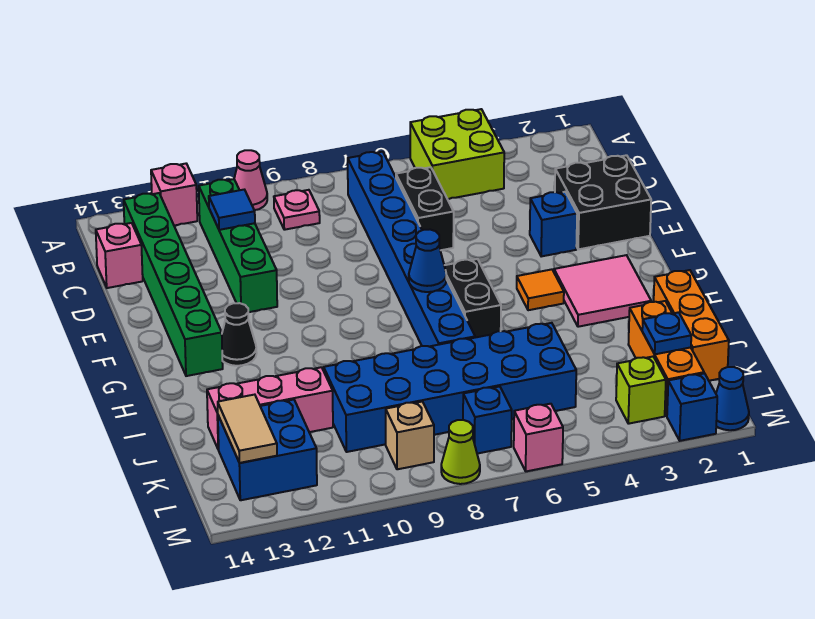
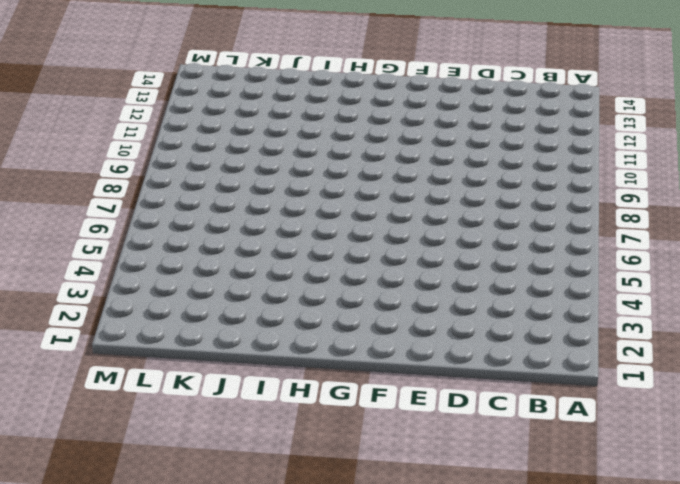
none -> lime 2x2 brick [410,109,504,199]
none -> pink 1x1 cone [234,150,267,210]
none -> pink 1x1 brick [151,164,197,226]
none -> blue 1x8 brick [348,152,475,347]

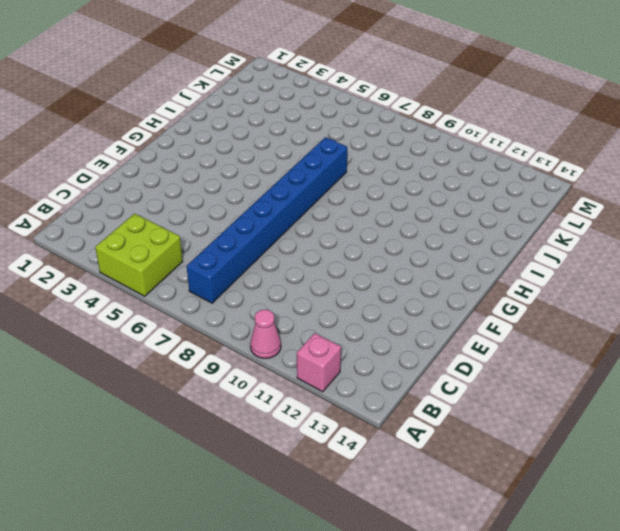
none -> pink 1x1 plate [274,190,320,230]
none -> green 1x4 brick [199,179,277,312]
none -> green 1x6 brick [124,193,223,376]
none -> black 1x2 brick [396,167,454,250]

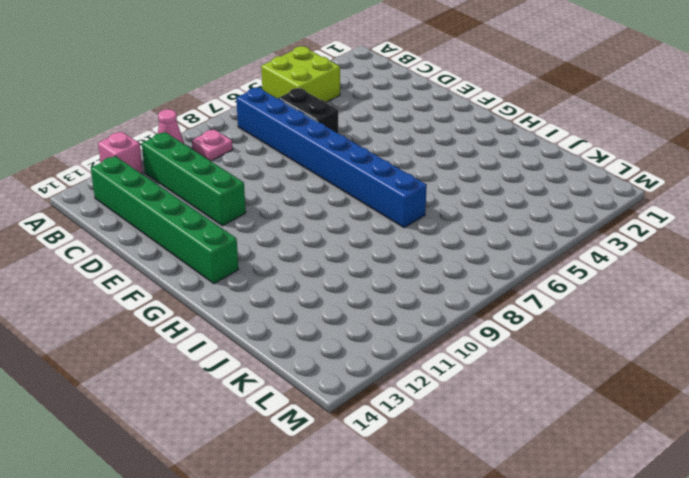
none -> pink 1x1 brick [96,223,143,288]
none -> black 2x2 brick [555,155,651,249]
none -> blue 1x1 brick [530,192,577,256]
none -> pink 2x2 tile [554,255,651,327]

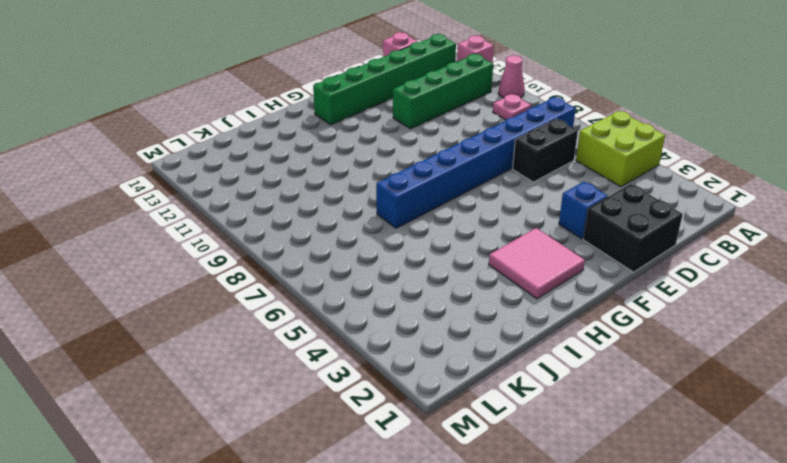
none -> orange 1x1 tile [517,269,564,310]
none -> black 1x2 brick [444,259,501,338]
none -> black 1x1 cone [222,303,257,366]
none -> orange 1x3 brick [654,270,729,381]

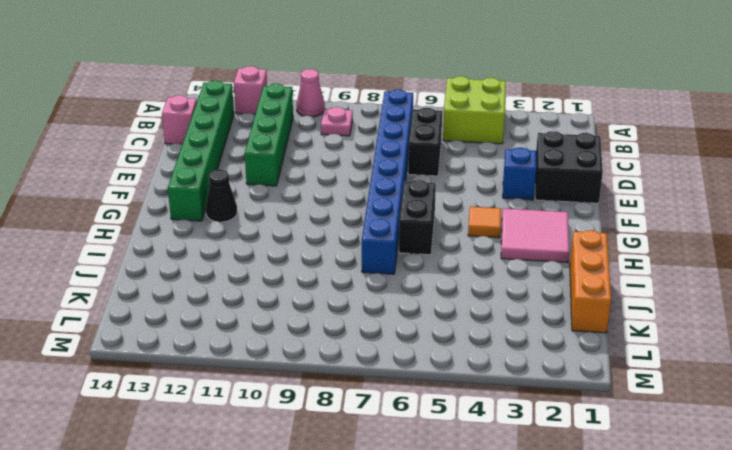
none -> orange 1x3 brick [628,301,704,416]
none -> blue 2x6 brick [324,323,576,452]
none -> pink 1x3 brick [207,367,333,450]
none -> blue 2x2 brick [218,400,317,500]

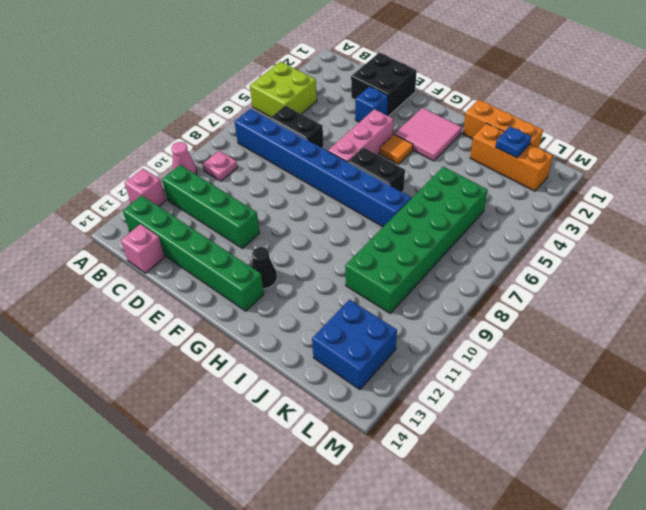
pink 1x3 brick [328,109,393,162] -> pink 1x3 brick moved to [207,367,333,450]
green 2x6 brick [345,167,488,313] -> blue 2x6 brick [324,323,576,452]
none -> lime 1x1 brick [616,357,666,424]
none -> blue 1x1 brick [463,386,512,454]
none -> tan 1x1 brick [386,402,434,469]
none -> blue 1x1 cone [716,367,749,430]

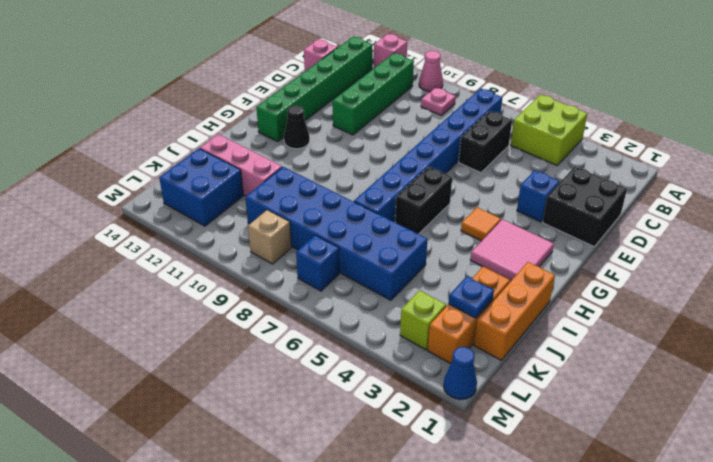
none -> blue 1x1 brick [667,373,717,441]
none -> pink 1x1 brick [514,404,563,471]
none -> lime 1x1 cone [441,420,480,484]
none -> blue 1x1 tile [209,190,255,230]

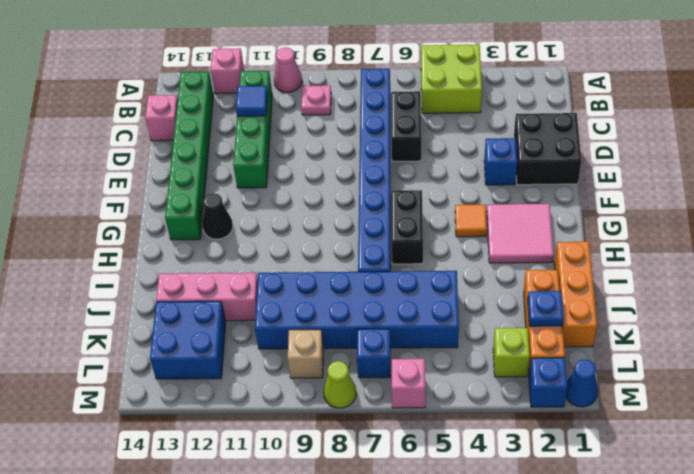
none -> blue 1x1 cone [409,230,446,292]
none -> tan 1x2 tile [218,395,277,463]

